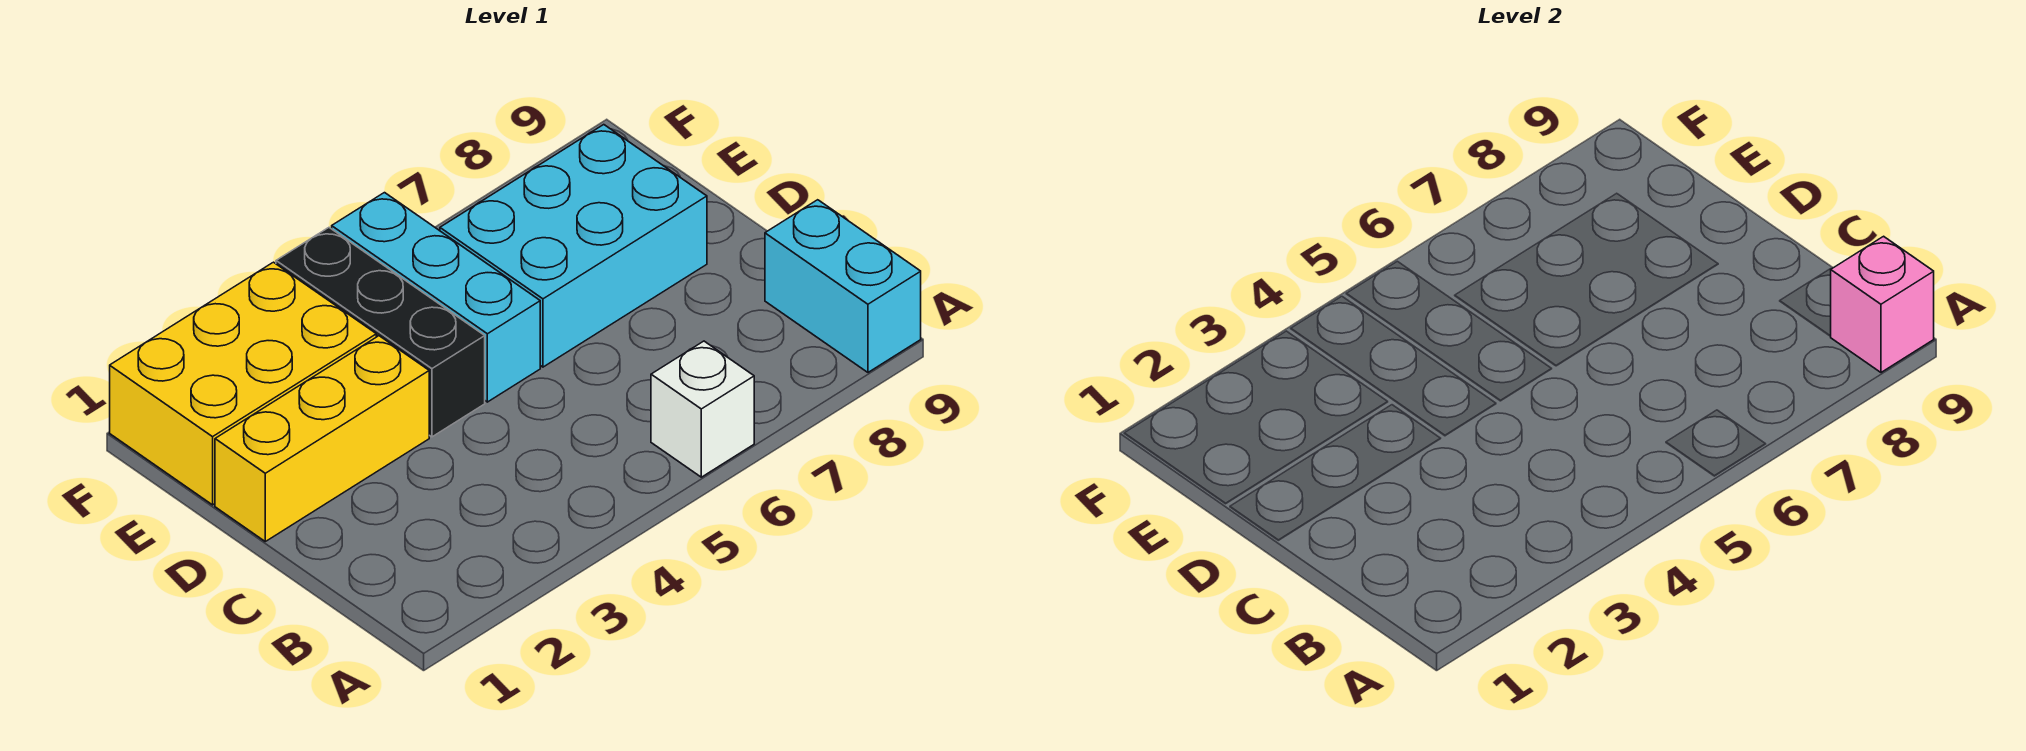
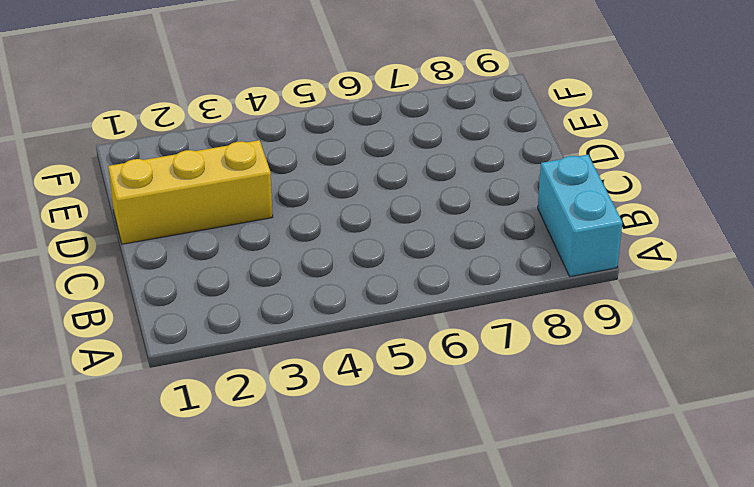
none -> white 1x1 brick [651,341,754,477]
none -> black 1x3 brick [276,228,485,437]

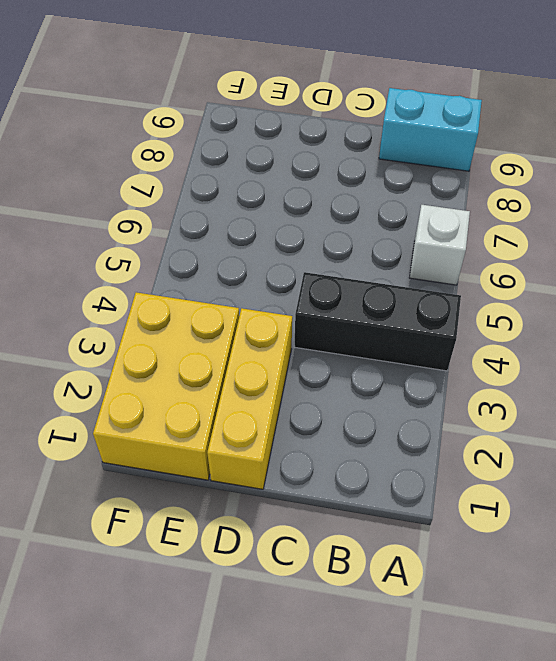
black 1x3 brick [294,272,461,371] -> black 1x3 brick moved to [276,228,485,437]
none -> cyan 1x3 brick [332,193,540,402]
none -> cyan 2x3 brick [440,125,707,367]

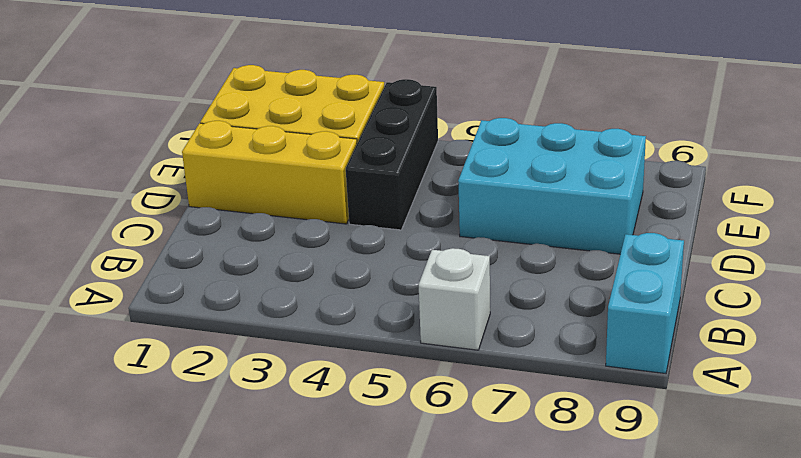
none -> cyan 1x3 brick [332,193,540,402]
none -> pink 1x1 brick [1831,236,1934,372]

